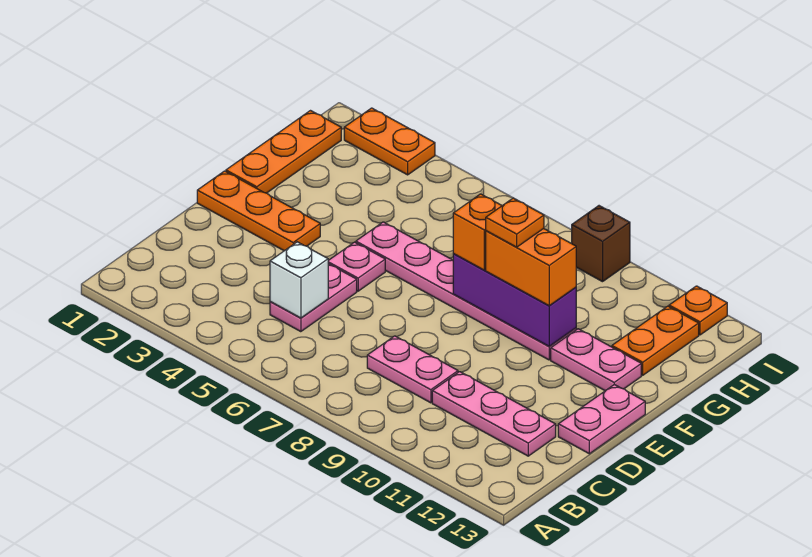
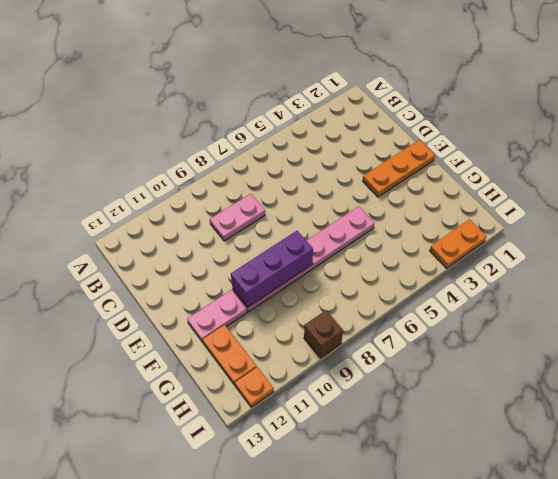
none -> pink 1x2 plate [270,264,357,332]
none -> pink 1x3 plate [432,372,556,456]
none -> pink 1x2 plate [558,384,645,454]

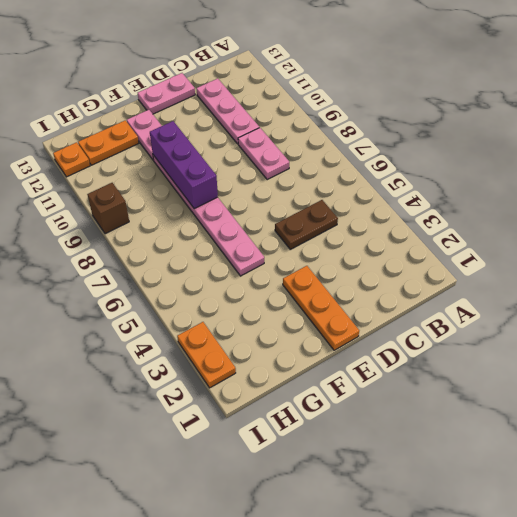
brown 1x2 plate [275,200,338,249] -> pink 1x2 plate [270,264,357,332]
none -> pink 1x1 plate [328,242,385,291]
none -> orange 1x3 plate [226,111,341,193]
none -> white 1x1 brick [270,242,328,318]

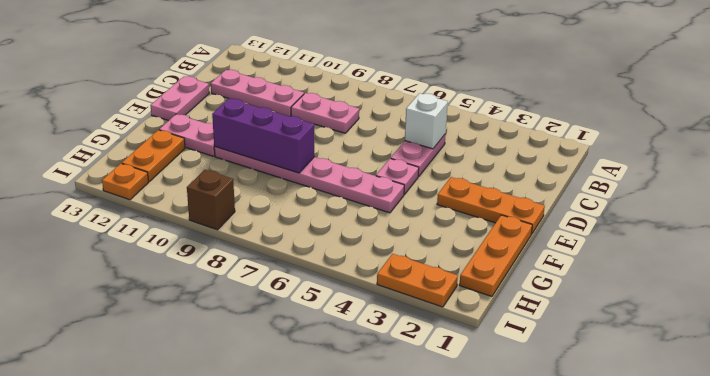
none -> orange 1x1 brick [453,194,502,270]
none -> orange 1x2 brick [486,229,576,306]
none -> orange 1x1 plate [486,198,544,247]

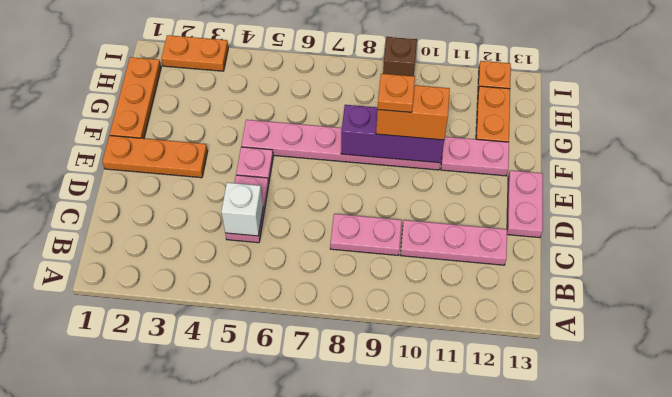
none -> orange 1x1 brick [453,194,502,270]

